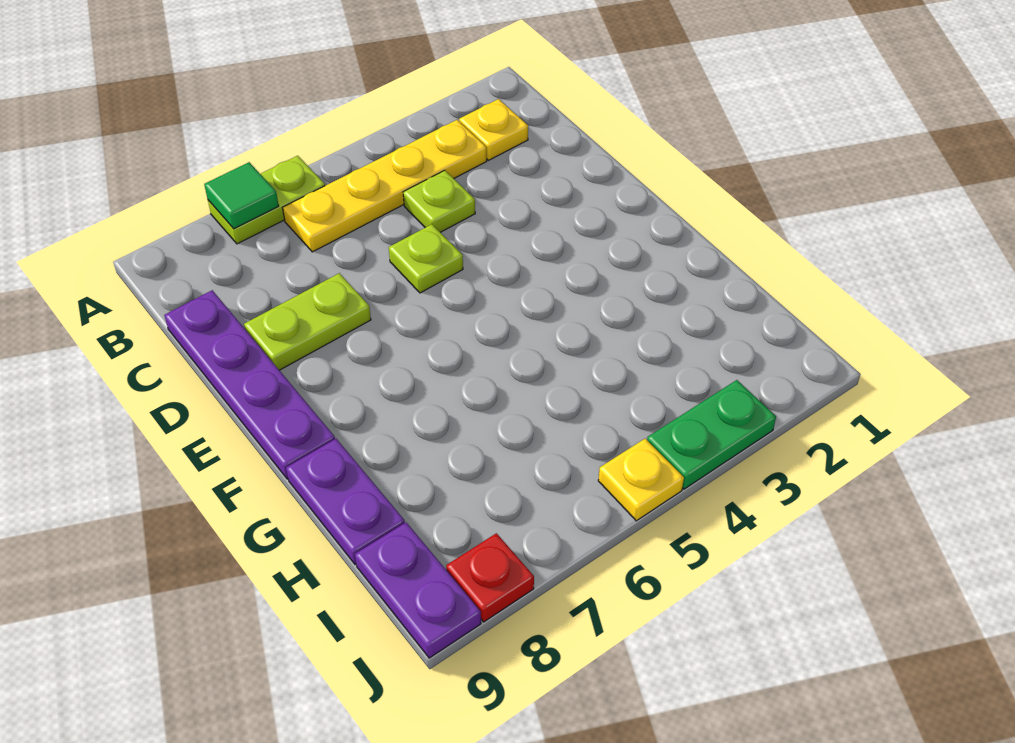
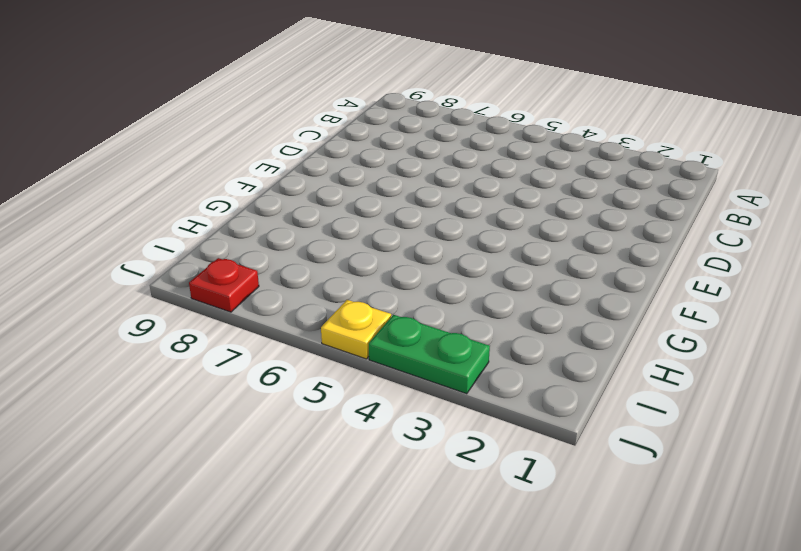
none -> lime 1x2 plate [208,156,325,244]
none -> yellow 1x1 plate [459,99,528,160]
none -> yellow 1x4 plate [283,120,487,252]

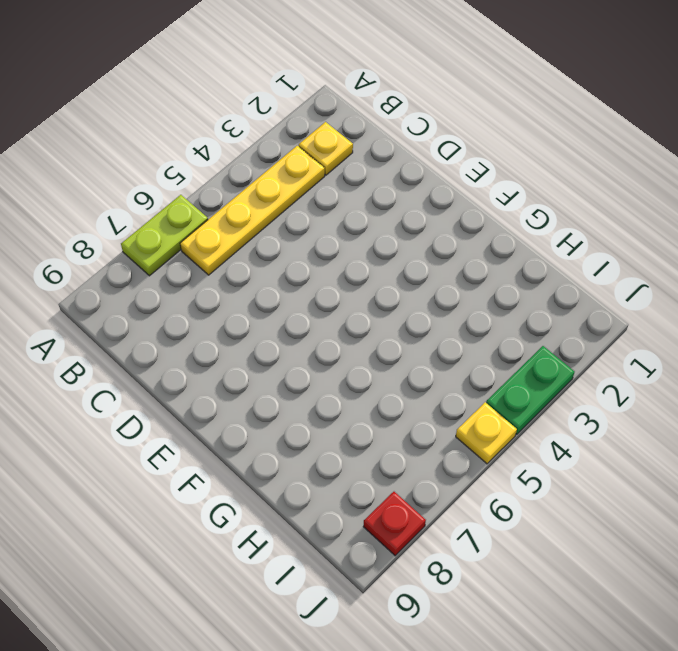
none -> lime 1x1 plate [403,170,475,232]
none -> purple 1x4 plate [164,290,335,479]
none -> lime 1x1 plate [389,224,463,293]

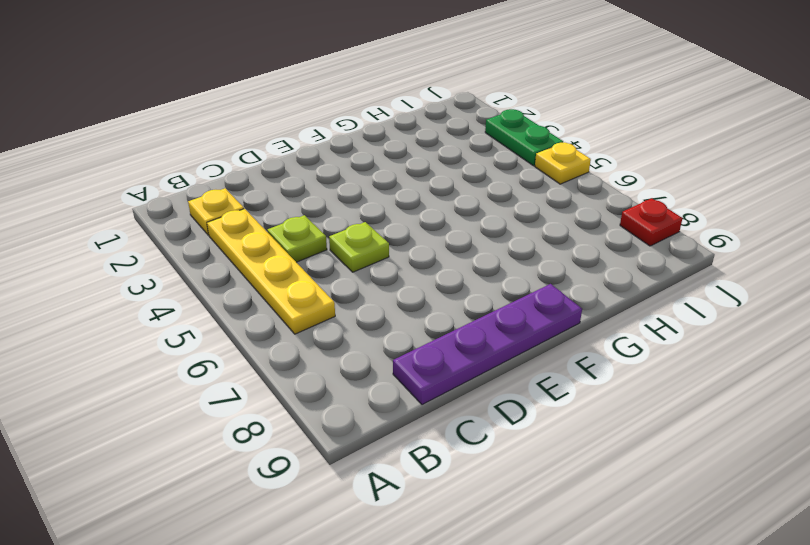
none -> lime 1x2 plate [208,156,325,244]
none -> lime 1x2 plate [244,273,371,370]
none -> purple 1x2 plate [286,439,405,565]

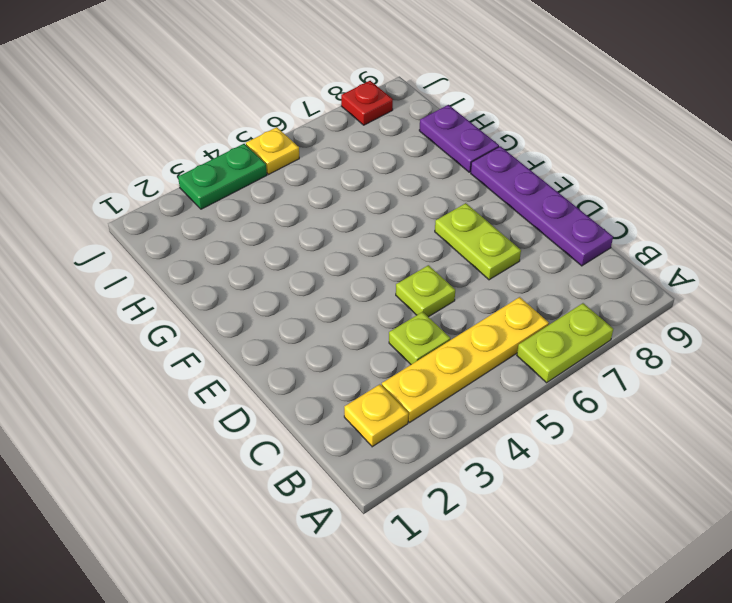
lime 1x2 plate [435,203,521,280] -> lime 1x2 plate turned to [244,273,371,370]
none -> purple 1x2 plate [355,523,481,658]
none -> green 1x1 tile [204,162,279,229]

